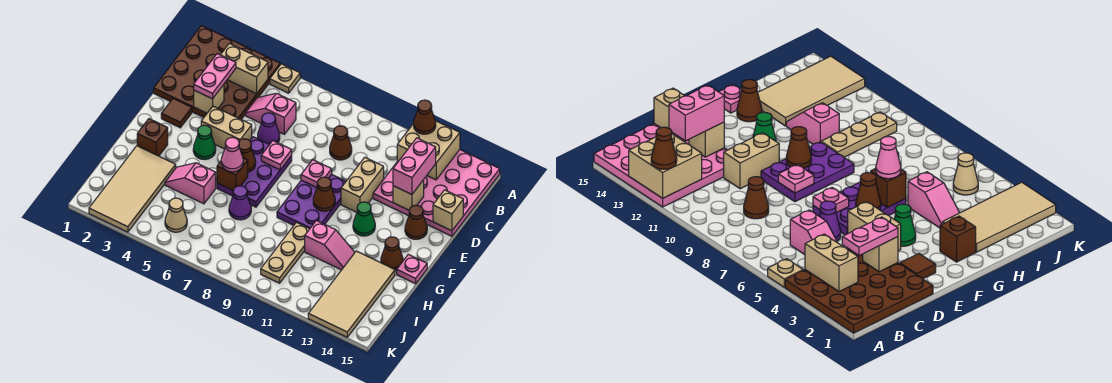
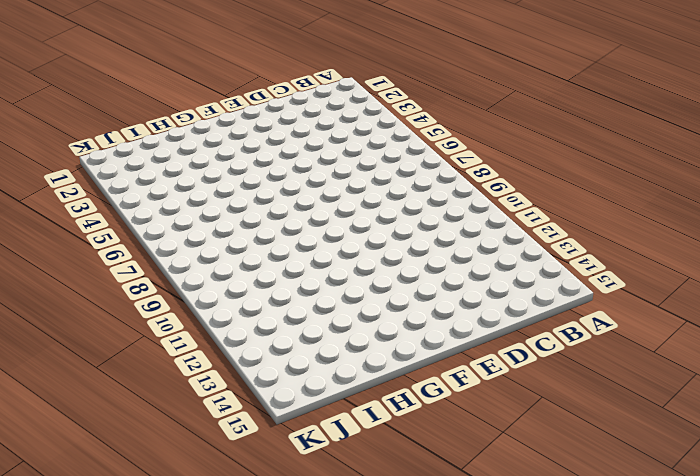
none -> brown 4x4 plate [154,26,280,119]
none -> tan 1x1 plate [270,64,300,93]
none -> pink 4x4 plate [373,150,500,236]
none -> pink 1x2 slope [246,93,296,134]

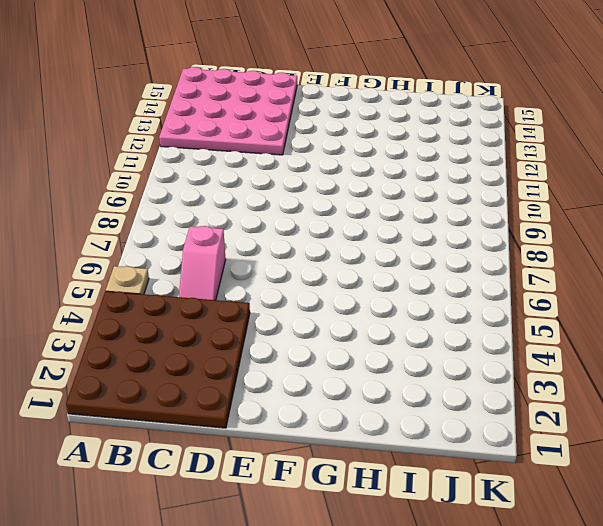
none -> brown 1x1 cone [330,126,352,160]
none -> purple 1x1 cone [258,113,280,144]
none -> tan 1x2 brick [341,157,384,212]
none -> brown 1x1 tile [161,98,192,128]

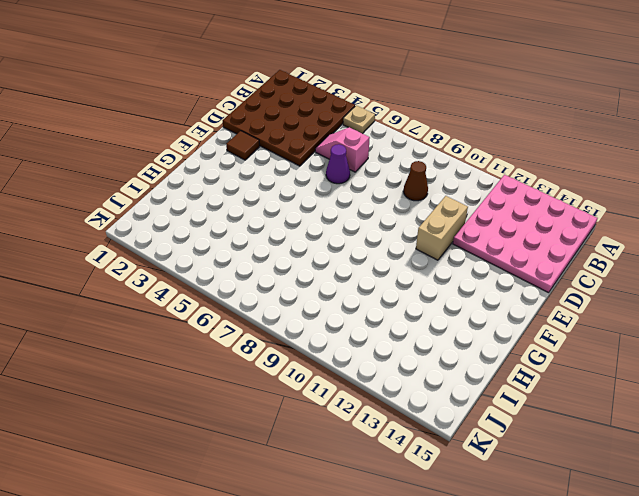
none -> tan 1x2 brick [201,106,252,149]
none -> purple 2x3 plate [217,137,292,207]
none -> purple 2x3 plate [277,174,346,229]
none -> brown 1x1 cone [405,205,427,239]

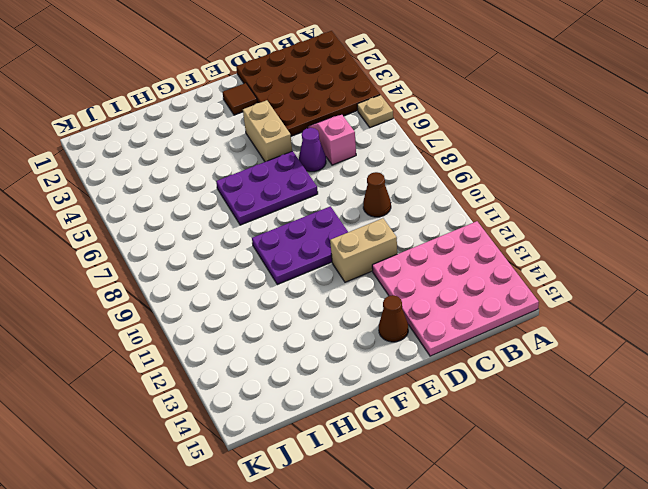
none -> green 1x1 cone [193,125,216,160]
none -> green 1x1 cone [353,202,375,236]
none -> brown 1x1 brick [137,119,168,156]
none -> brown 1x1 cone [381,237,403,271]

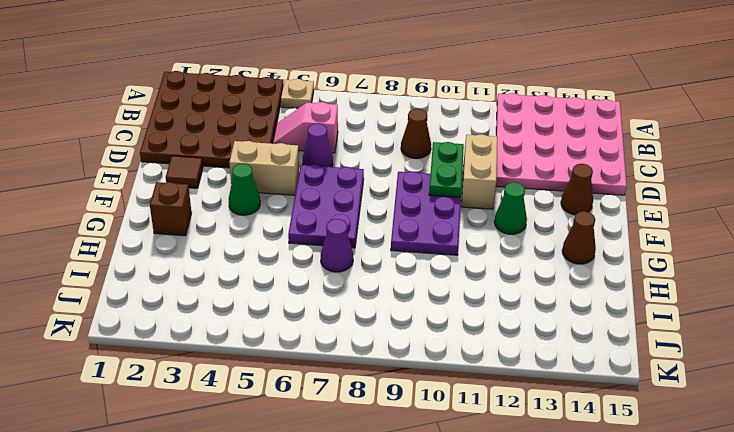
green 1x2 plate [429,142,464,198] -> none
none -> pink 1x1 plate [397,254,427,284]
none -> tan 2x4 tile [89,146,176,232]
none -> pink 1x2 slope [165,163,216,204]
none -> tan 1x3 plate [261,222,309,283]

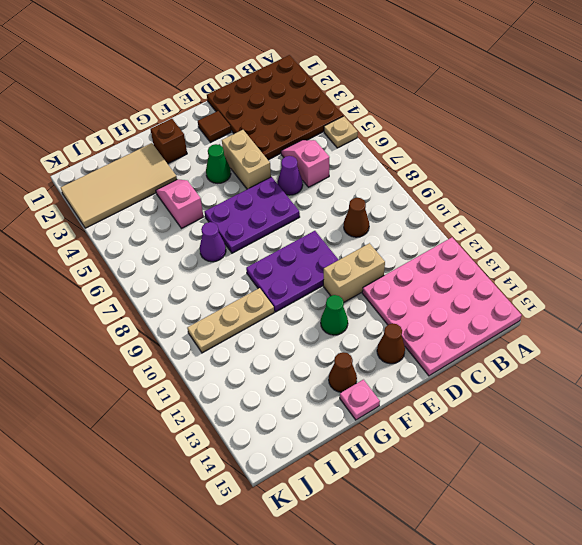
none -> pink 1x2 slope [305,221,355,270]
none -> tan 2x4 tile [308,251,395,337]
none -> tan 1x1 cone [165,198,187,232]
none -> tan 2x2 brick [397,121,460,180]

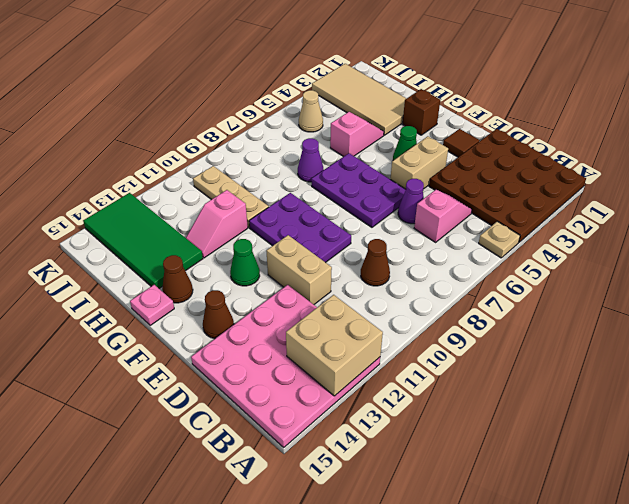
green 2x4 tile [83,193,203,288] -> tan 2x4 tile [308,251,395,337]
none -> tan 1x2 brick [221,43,268,94]
none -> tan 1x1 brick [194,85,224,113]
none -> tan 1x1 brick [393,180,424,210]
none -> tan 1x1 brick [433,190,463,231]

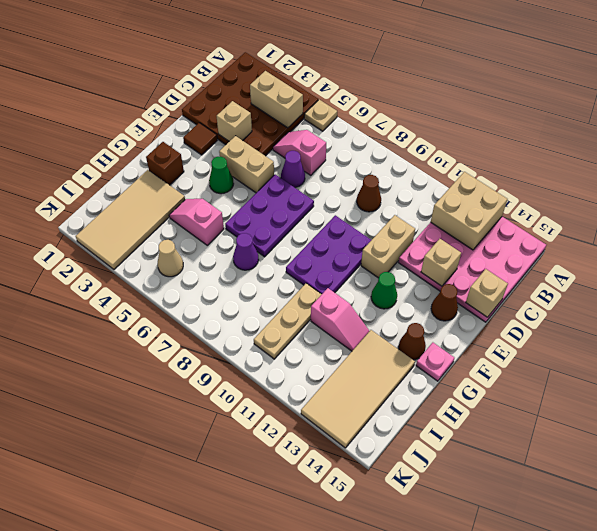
none -> pink 1x1 plate [261,141,292,170]
none -> pink 1x1 plate [301,160,332,187]
none -> brown 1x1 cone [239,139,256,172]
none -> brown 1x1 cone [313,177,335,211]

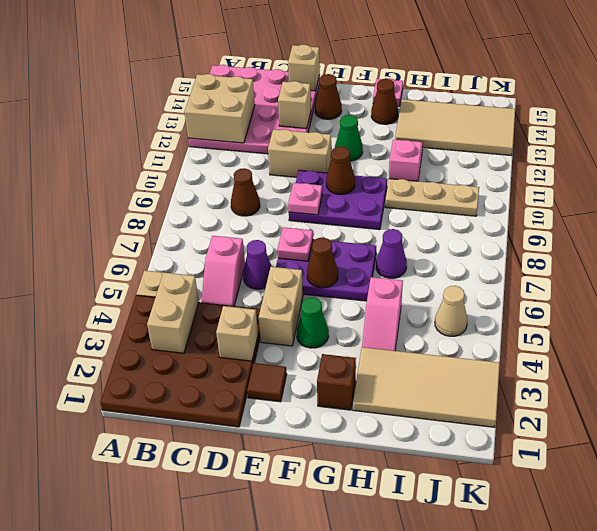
none -> brown 1x1 brick [217,158,248,191]
none -> brown 1x1 cone [414,100,436,134]
none -> pink 1x2 plate [194,54,236,99]
none -> pink 1x2 brick [393,138,436,195]

